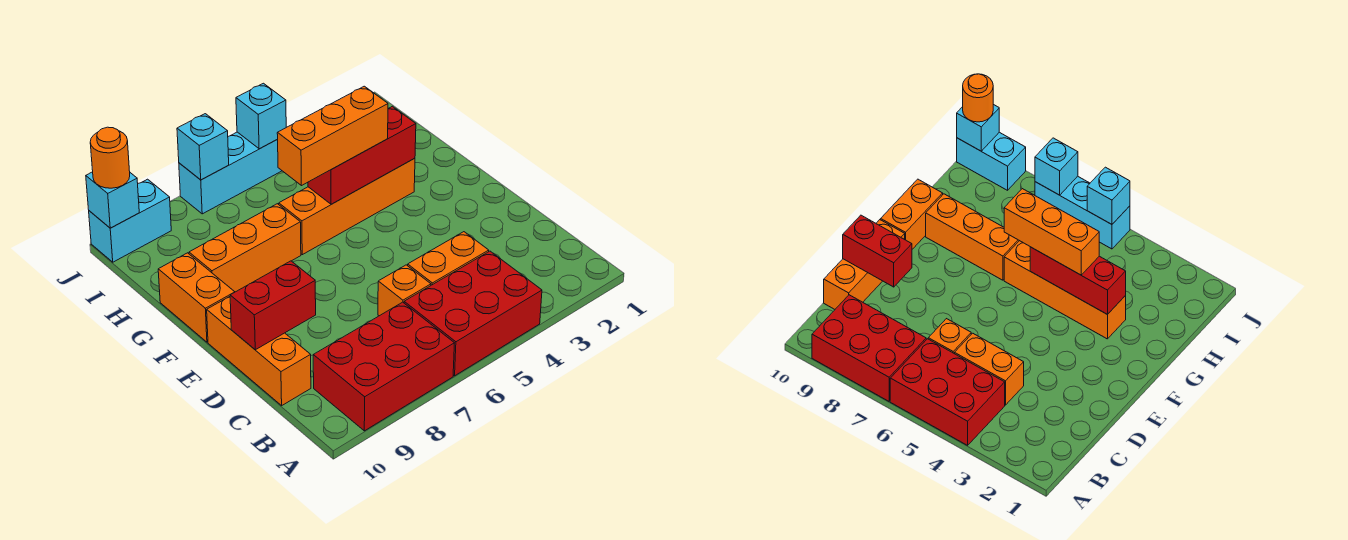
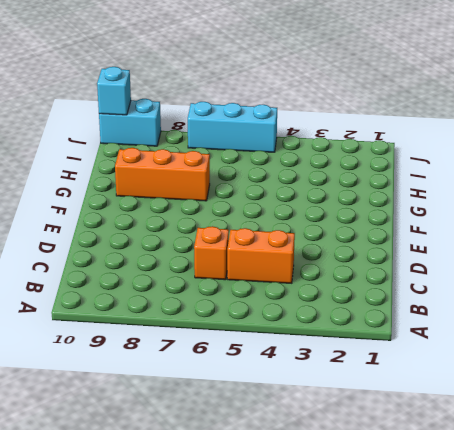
none -> red 2x3 brick [404,251,542,376]
none -> red 2x3 brick [313,302,454,431]
none -> orange 1x3 brick [207,297,311,405]

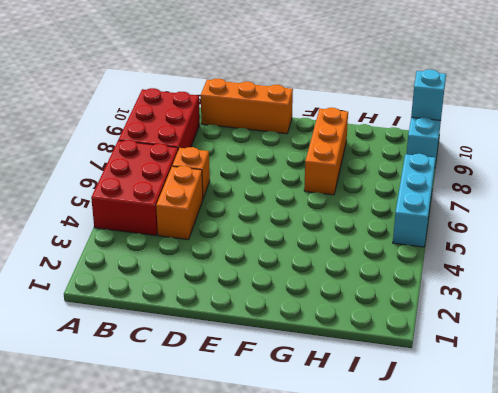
none -> orange 1x2 brick [158,253,235,342]
none -> orange 1x4 brick [279,158,415,255]
none -> red 1x2 brick [230,261,316,350]

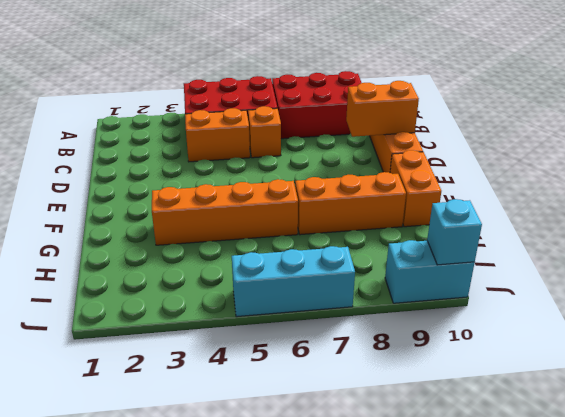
orange 1x2 brick [346,81,419,137] -> red 1x2 brick [230,261,316,350]
none -> red 1x3 brick [308,106,416,204]
none -> cyan 1x1 brick [236,83,286,149]
none -> cyan 1x1 brick [177,114,229,180]

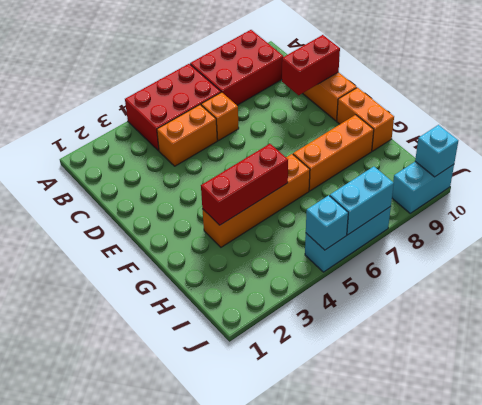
cyan 1x2 brick [330,167,394,235] -> cyan 1x1 brick [177,114,229,180]
none -> orange 1x3 brick [277,86,388,185]
none -> orange 1x1 round brick [90,127,130,188]

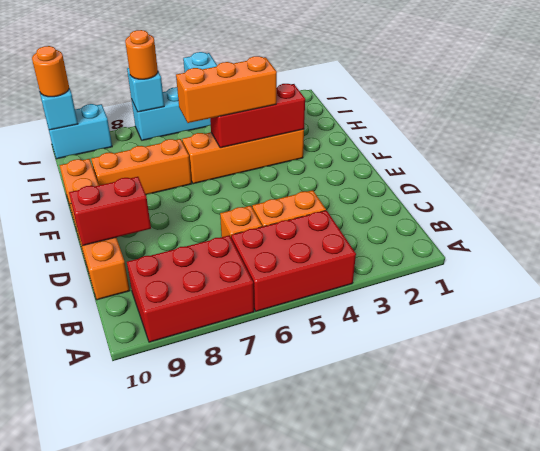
orange 1x1 round brick [125,30,158,79] -> none

